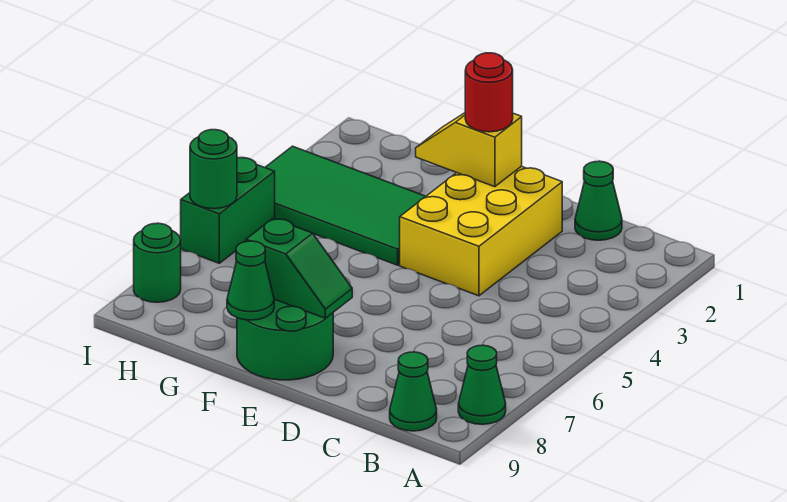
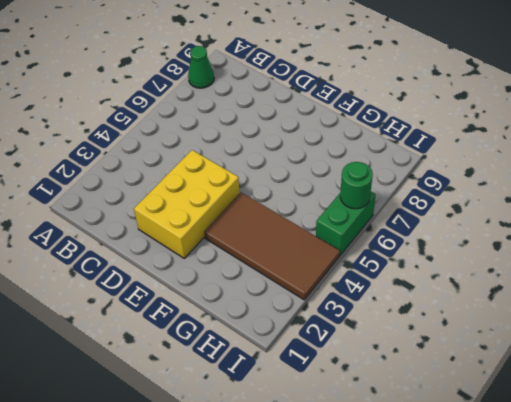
brown 2x4 tile [204,192,340,300] -> green 2x4 tile [265,146,426,265]
none -> green 1x1 cone [390,352,437,431]
none -> green 1x1 cone [575,161,622,240]
none -> green 2x2 round brick [237,299,333,380]

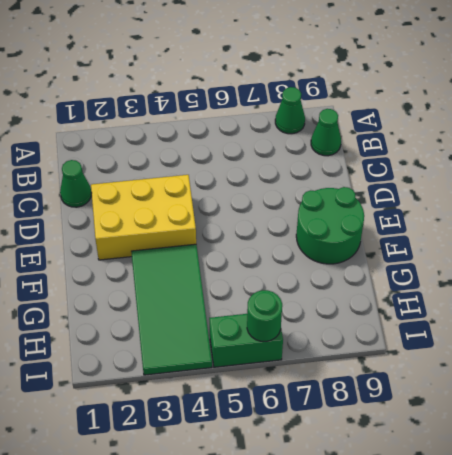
none -> green 1x1 round brick [134,223,181,302]
none -> yellow 1x2 slope [416,113,522,187]
none -> green 1x2 slope [246,218,352,318]

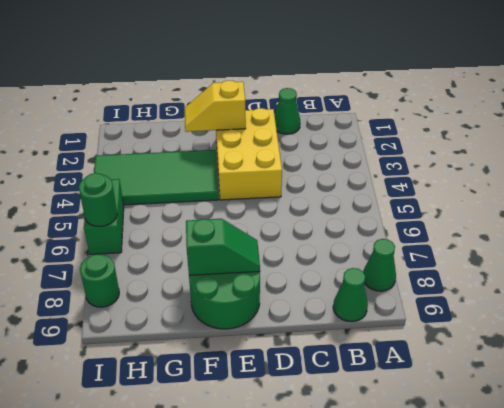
none -> green 1x1 cone [227,241,274,320]
none -> red 1x1 round brick [465,53,513,132]

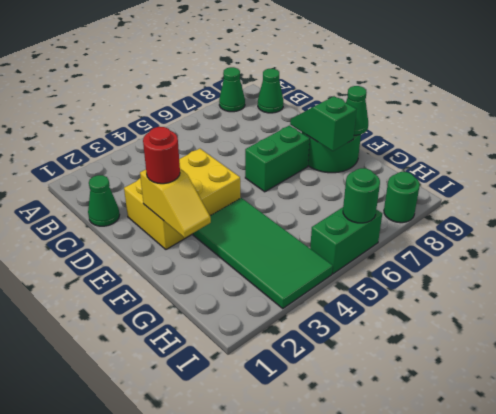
green 1x2 brick [245,126,310,192] -> none

